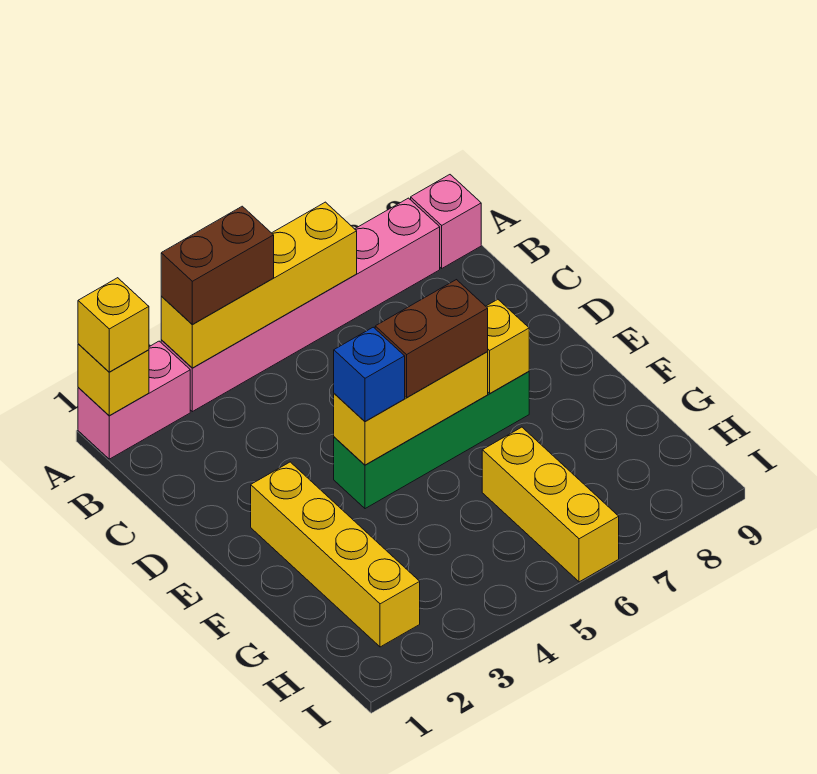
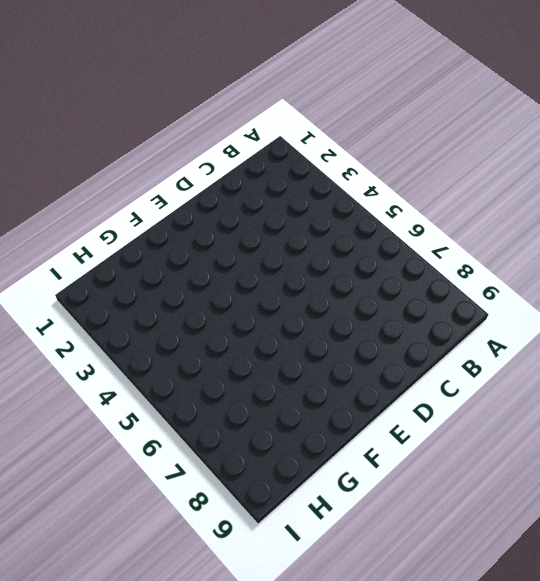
none -> pink 1x2 brick [78,341,190,459]
none -> pink 1x6 brick [161,198,440,412]
none -> pink 1x1 brick [411,175,481,268]

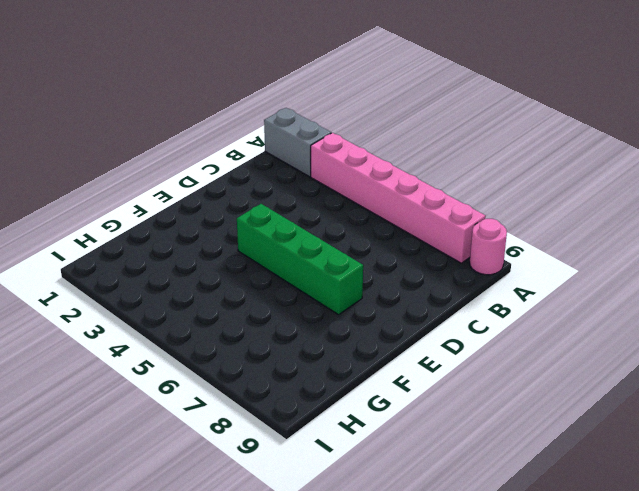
grey 1x2 brick [264,108,331,177] -> pink 1x2 brick [78,341,190,459]
pink 1x1 round brick [470,219,507,275] -> pink 1x1 brick [411,175,481,268]
none -> yellow 1x4 brick [251,462,420,647]
none -> yellow 1x3 brick [482,427,619,582]
none -> yellow 1x1 brick [78,344,149,416]

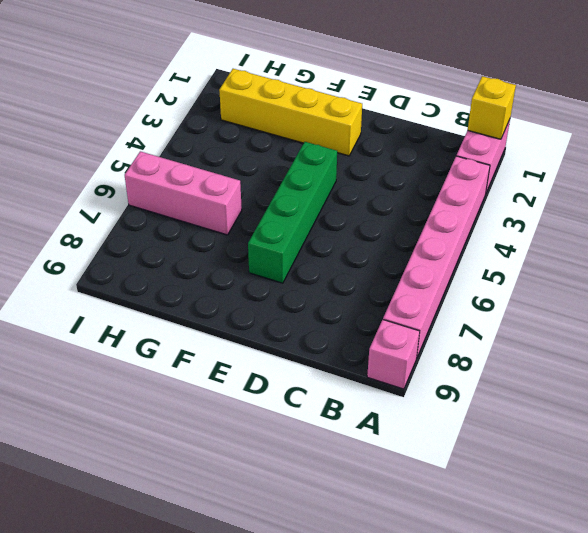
pink 1x3 brick [125,151,242,235] -> yellow 1x3 brick [482,427,619,582]
none -> yellow 1x4 brick [161,202,357,368]
none -> yellow 1x3 brick [334,352,488,465]
none -> yellow 1x1 brick [486,299,529,393]

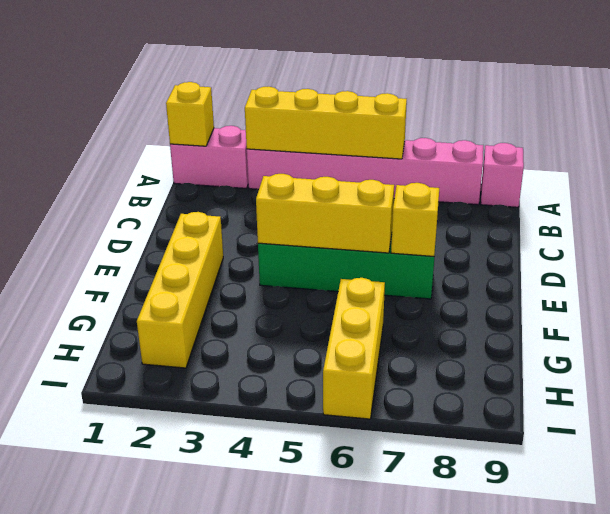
none -> yellow 1x1 brick [78,278,149,372]
none -> brown 1x2 brick [161,206,274,325]
none -> blue 1x1 brick [334,327,405,422]

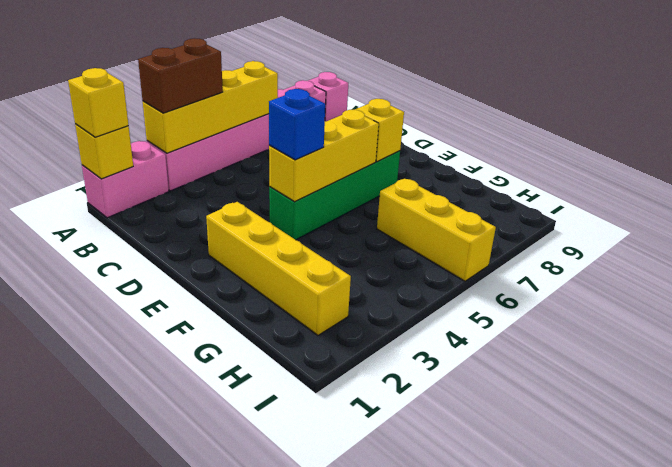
none -> brown 1x2 brick [375,280,488,398]

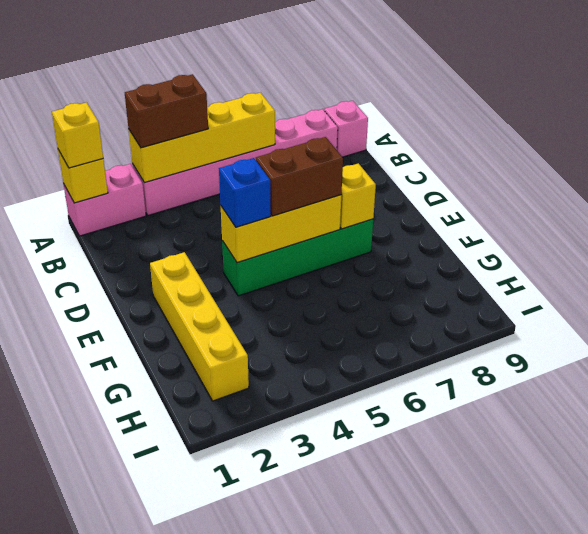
none -> yellow 1x3 brick [482,427,619,582]

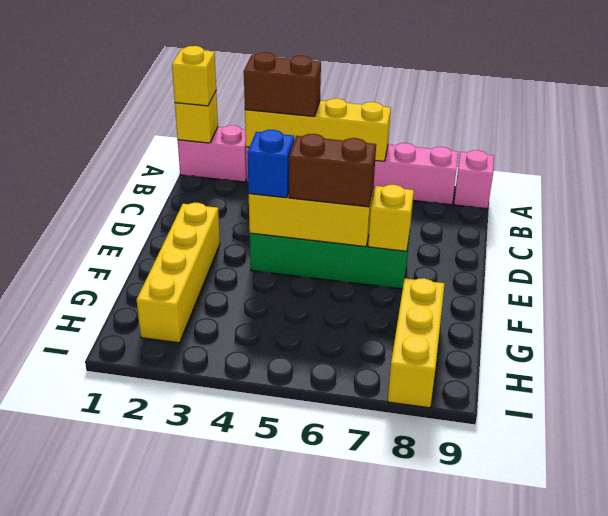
yellow 1x3 brick [388,278,444,408] -> yellow 1x3 brick moved to [482,427,619,582]

